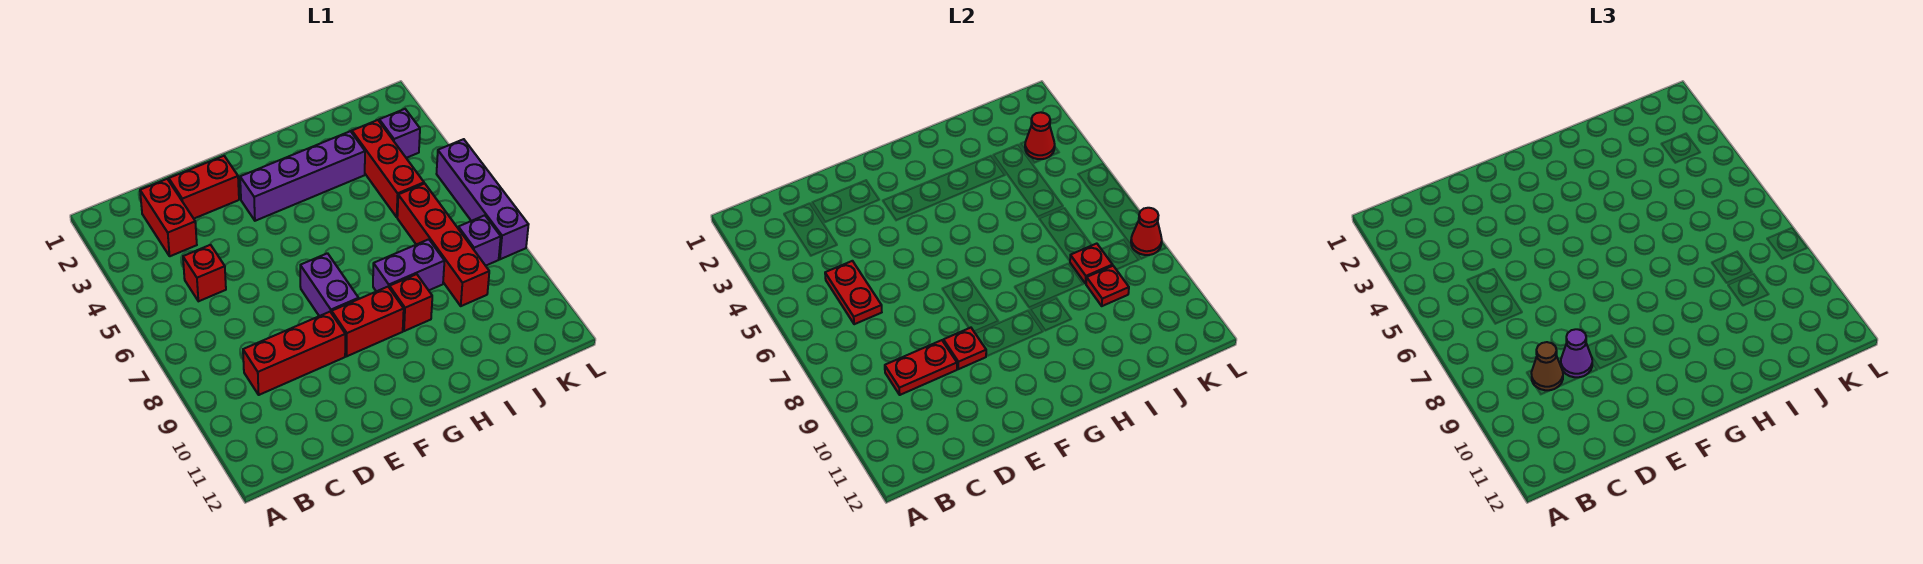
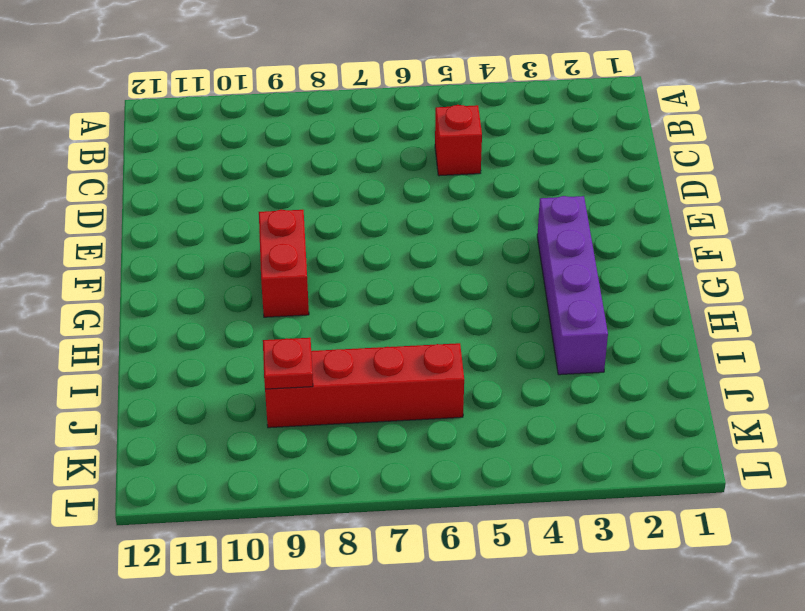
none -> red 1x2 brick [140,179,197,256]
none -> red 1x3 brick [243,312,345,395]
none -> red 1x2 brick [169,156,239,218]

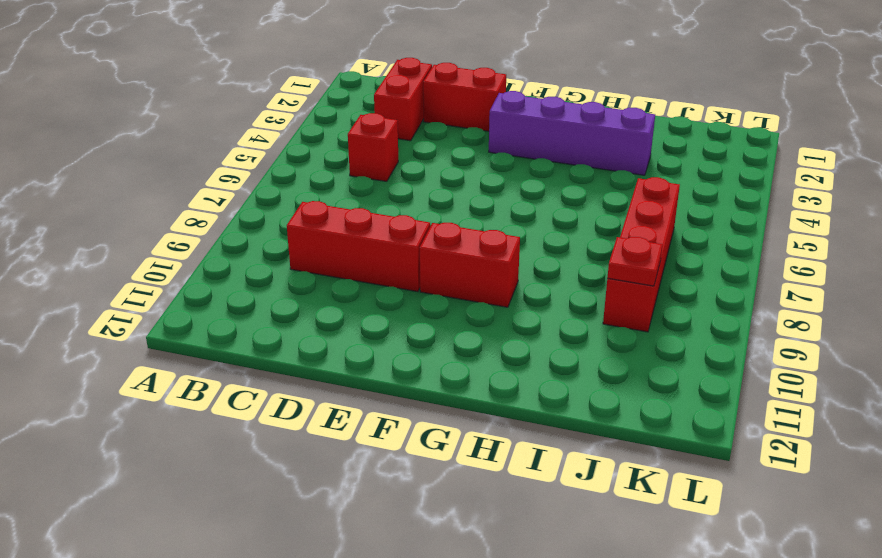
none -> purple 1x2 brick [300,253,359,316]
none -> purple 1x2 brick [373,239,444,291]
none -> red 1x1 brick [390,274,432,331]

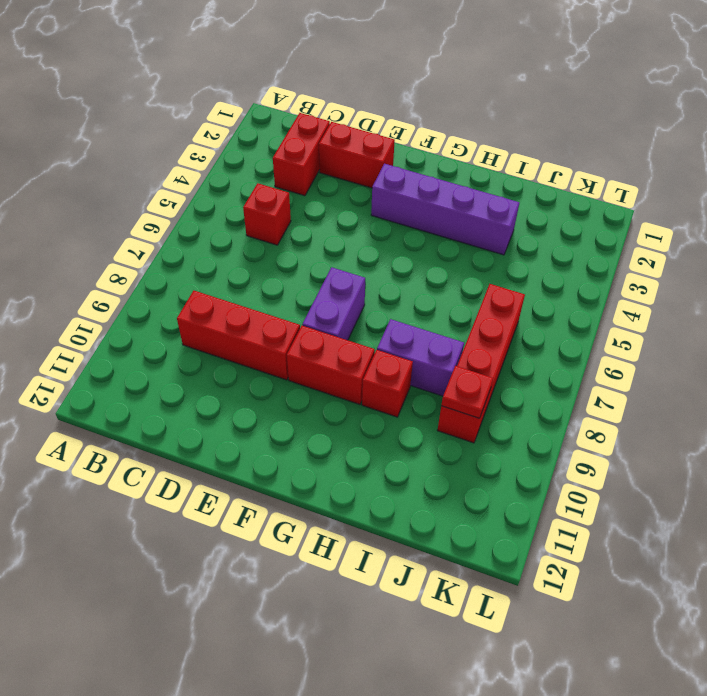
none -> red 1x3 brick [352,120,424,217]
none -> purple 1x1 brick [379,109,420,158]
none -> purple 1x1 brick [458,215,501,266]

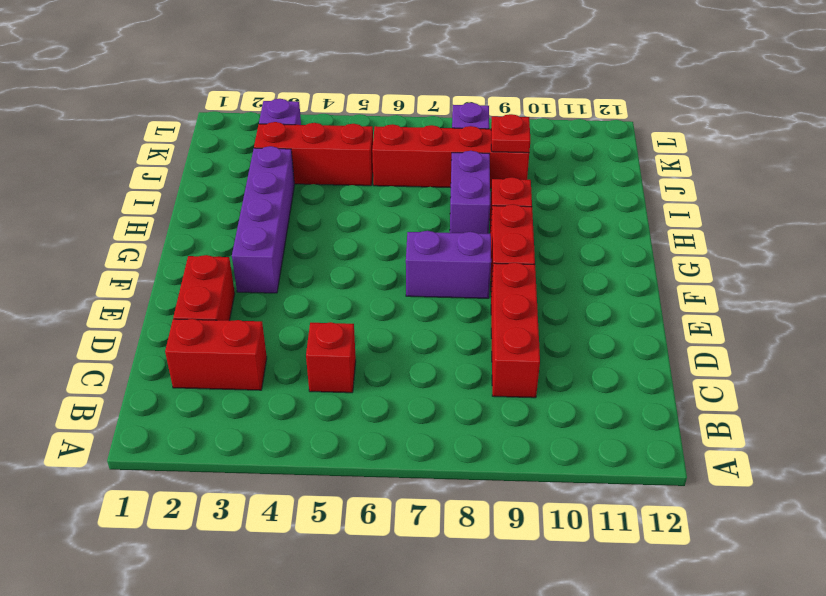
none -> purple 1x4 brick [437,139,529,259]
none -> red 1x2 plate [825,261,882,324]
none -> red 1x2 plate [885,340,957,395]

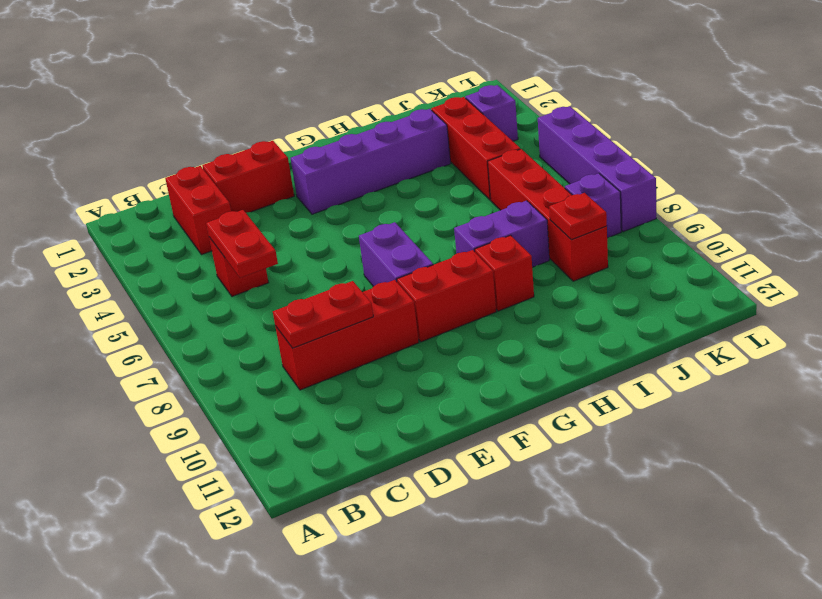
none -> red 1x1 plate [943,328,986,369]
none -> red 1x1 plate [1070,244,1112,283]
none -> red 1x1 cone [1025,112,1055,159]

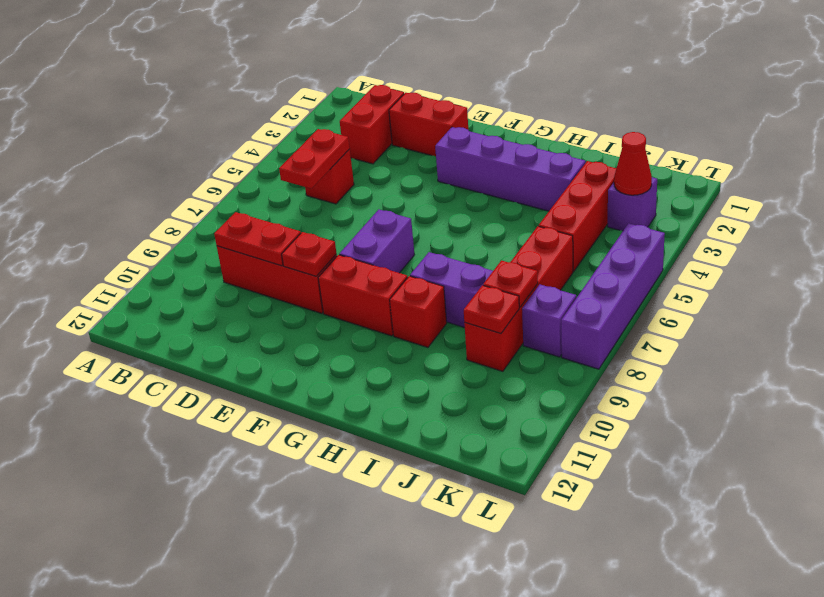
none -> red 1x1 cone [1131,208,1162,255]
none -> brown 1x1 cone [1531,342,1563,391]
none -> purple 1x1 cone [1561,329,1592,377]

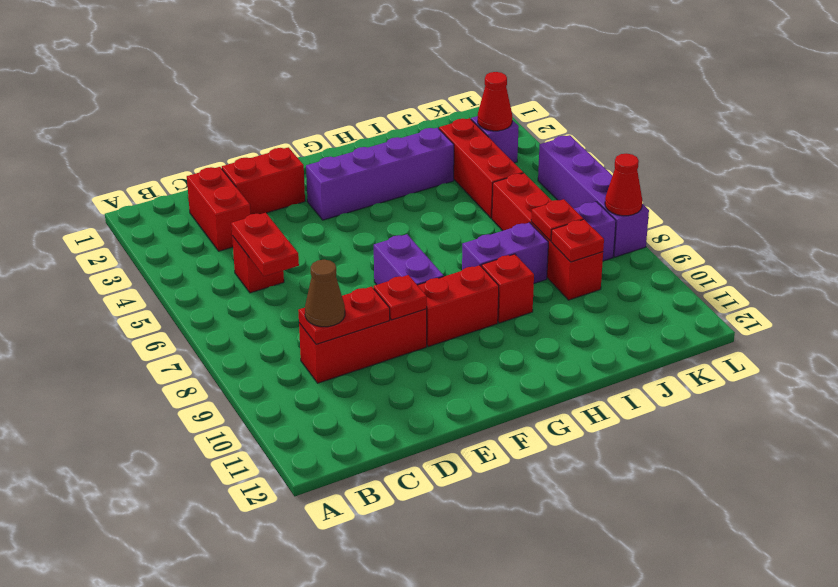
none -> purple 1x1 cone [1561,329,1592,377]

